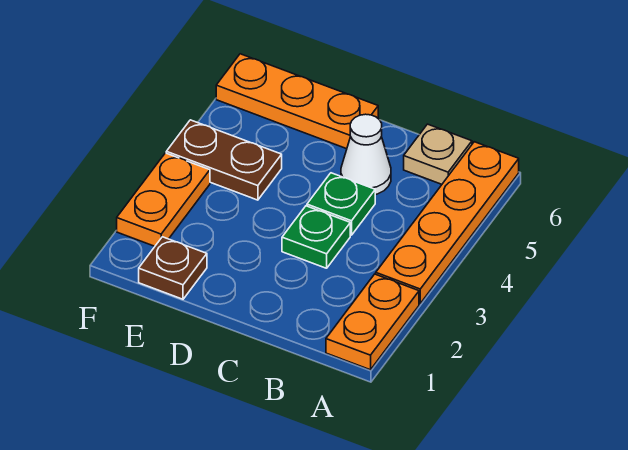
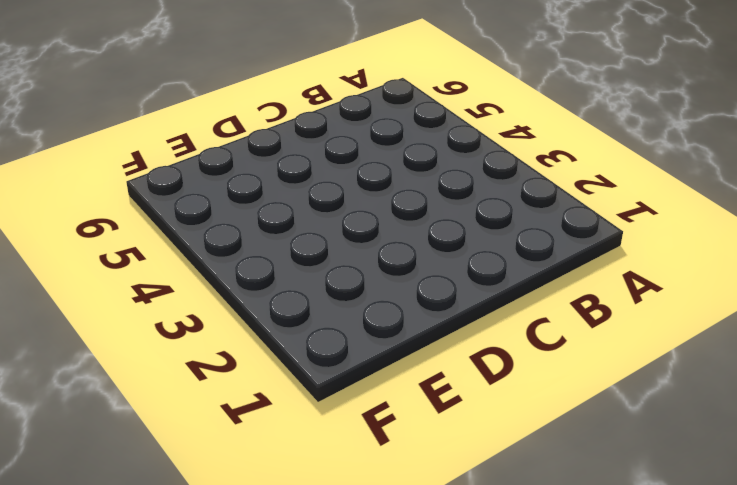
none -> orange 1x2 plate [326,274,419,370]
none -> orange 1x4 plate [376,142,519,303]

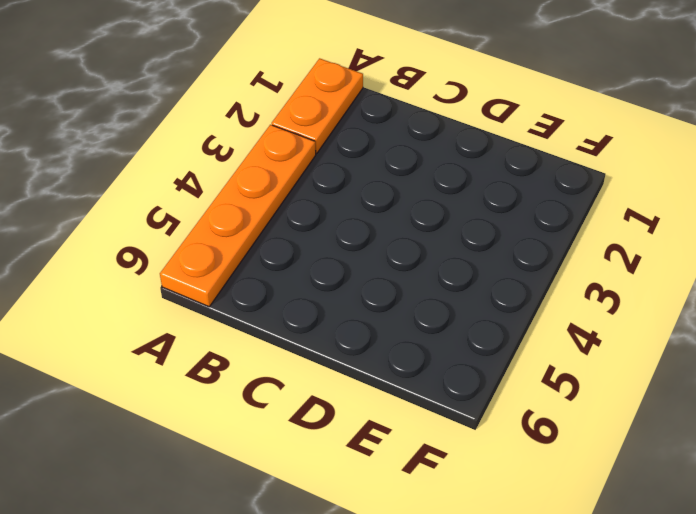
none -> tan 1x1 plate [404,124,472,184]
none -> green 1x1 plate [282,206,350,268]

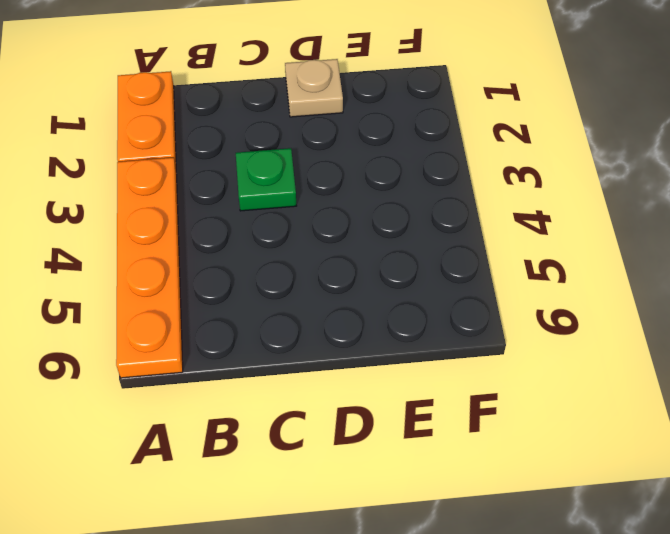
tan 1x1 plate [285,59,343,117] -> tan 1x1 plate moved to [404,124,472,184]
none -> green 1x1 plate [307,173,375,235]
none -> white 1x1 cone [341,114,391,195]

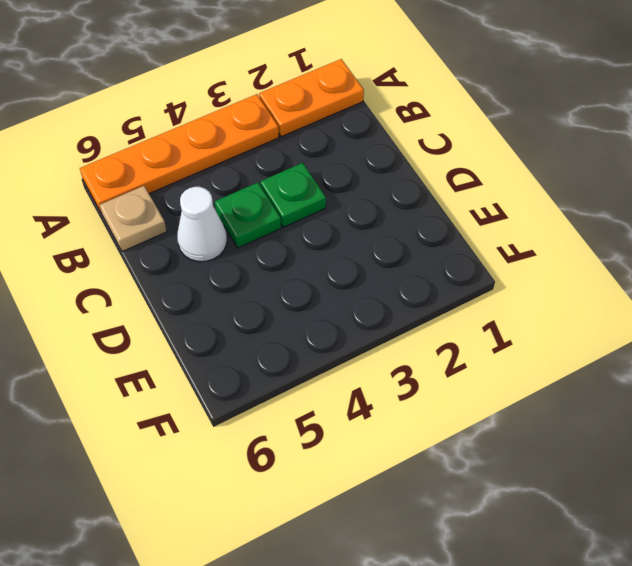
none -> orange 1x3 plate [216,54,378,149]
none -> brown 1x1 plate [139,237,207,299]

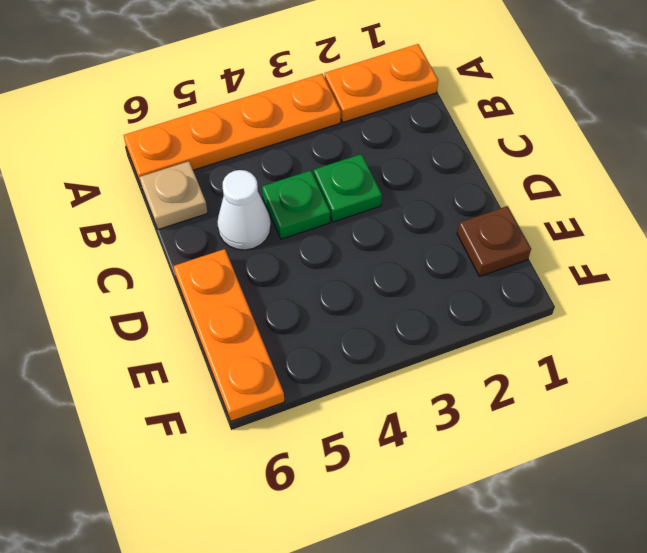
none -> brown 1x2 plate [166,120,282,200]
none -> orange 1x2 plate [117,153,210,246]

